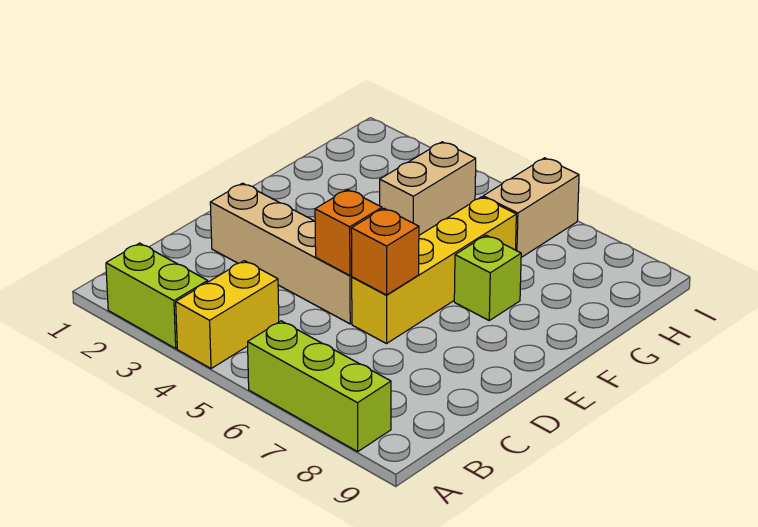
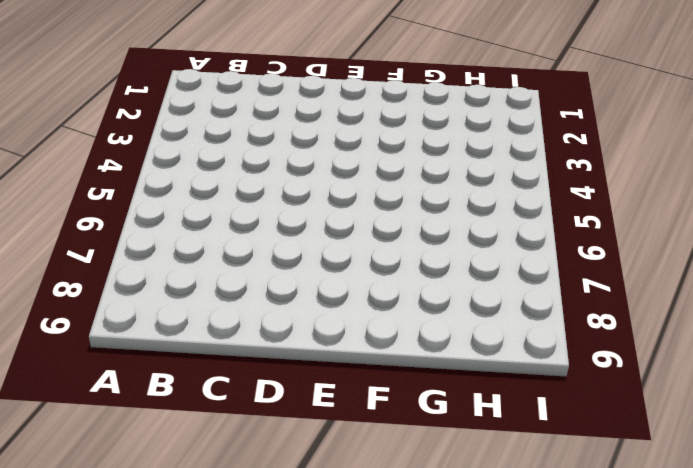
none -> lime 1x2 brick [106,243,208,348]
none -> yellow 1x2 brick [176,261,279,369]

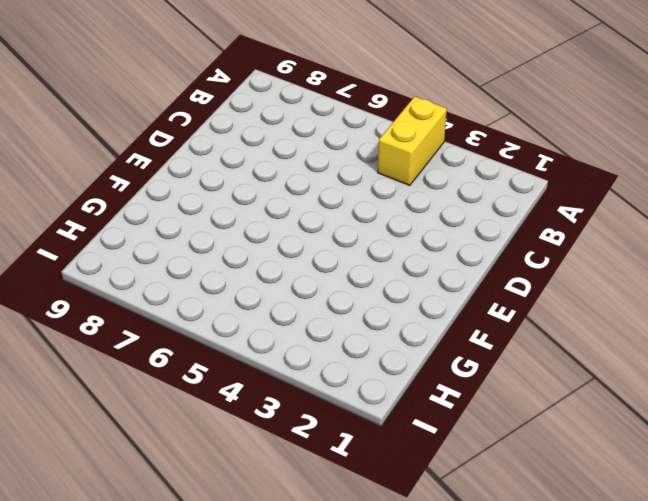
none -> lime 1x2 brick [106,243,208,348]
none -> lime 1x3 brick [248,321,391,452]

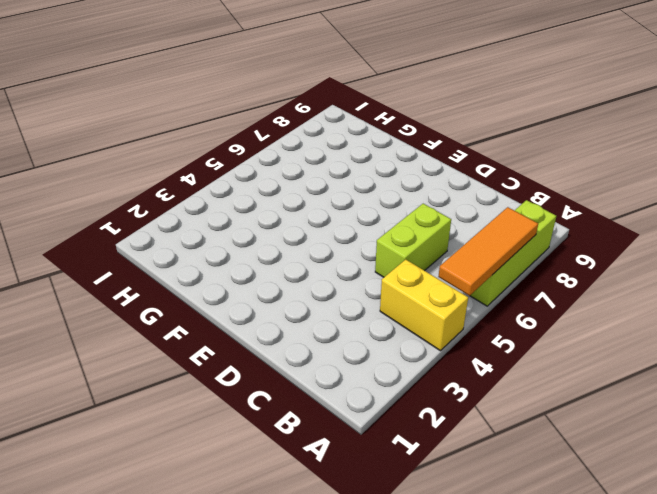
orange 1x3 tile [438,207,538,296] -> none
lime 1x2 brick [375,204,451,277] -> lime 1x2 brick moved to [106,243,208,348]
none -> tan 1x4 brick [210,183,352,324]
none -> yellow 1x4 brick [352,197,516,344]

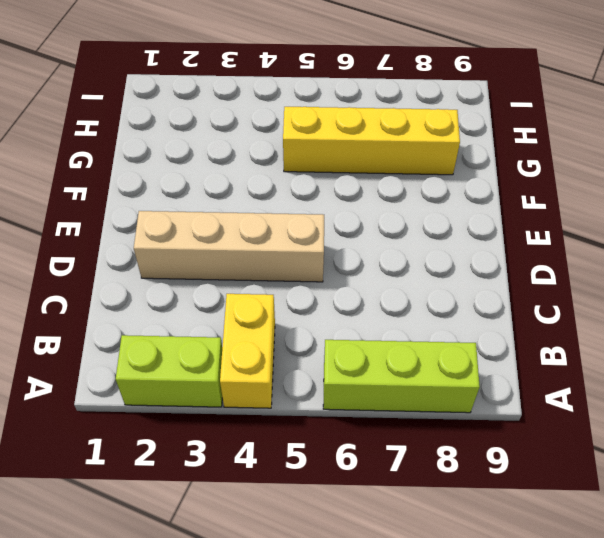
yellow 1x4 brick [283,107,460,175] -> yellow 1x4 brick turned to [352,197,516,344]
none -> lime 1x1 brick [454,235,521,320]
none -> tan 1x2 brick [380,142,476,235]

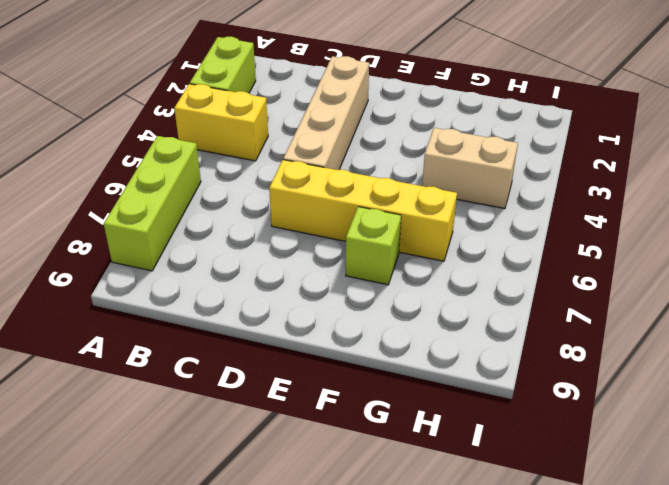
none -> tan 1x2 brick [483,158,579,257]
none -> orange 1x1 brick [315,190,382,275]

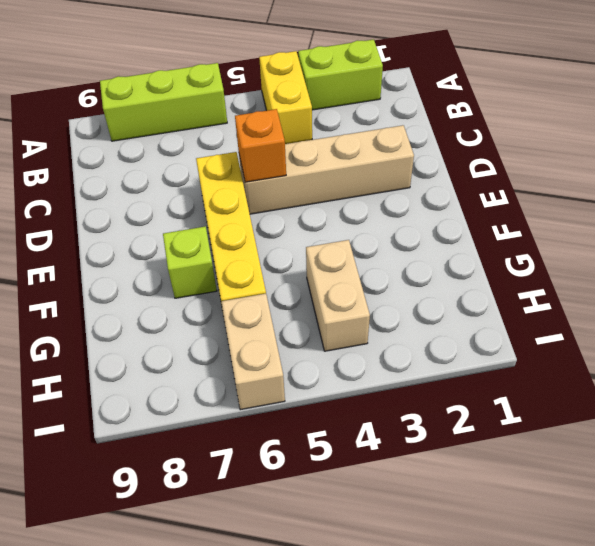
none -> orange 1x1 brick [351,208,419,295]

